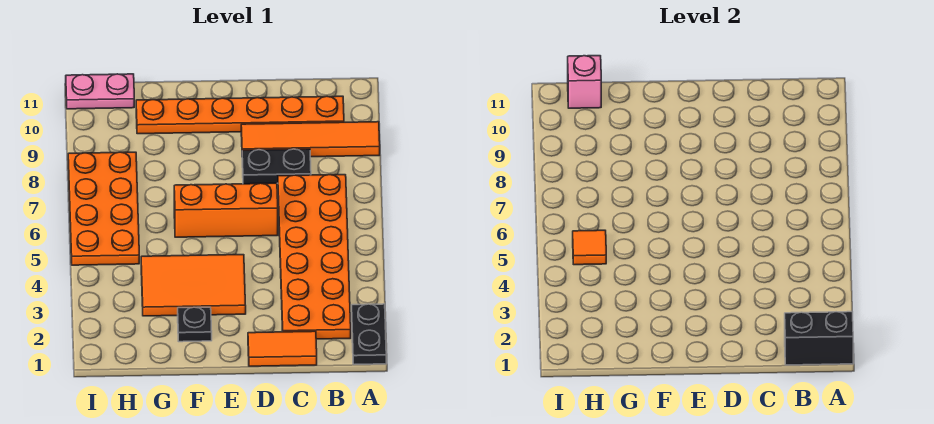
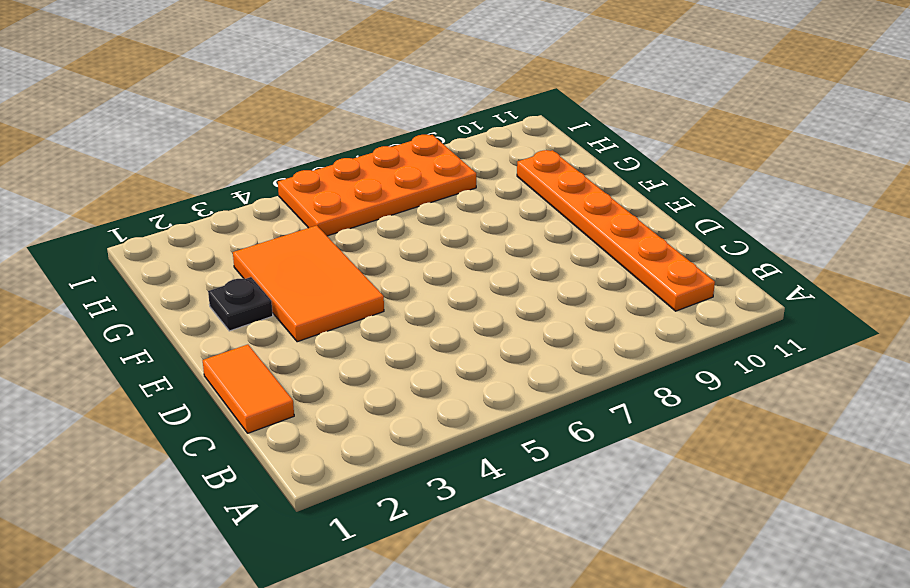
none -> black 1x2 plate [352,304,386,364]
none -> orange 1x4 tile [241,122,380,157]
none -> orange 2x6 plate [278,175,351,339]

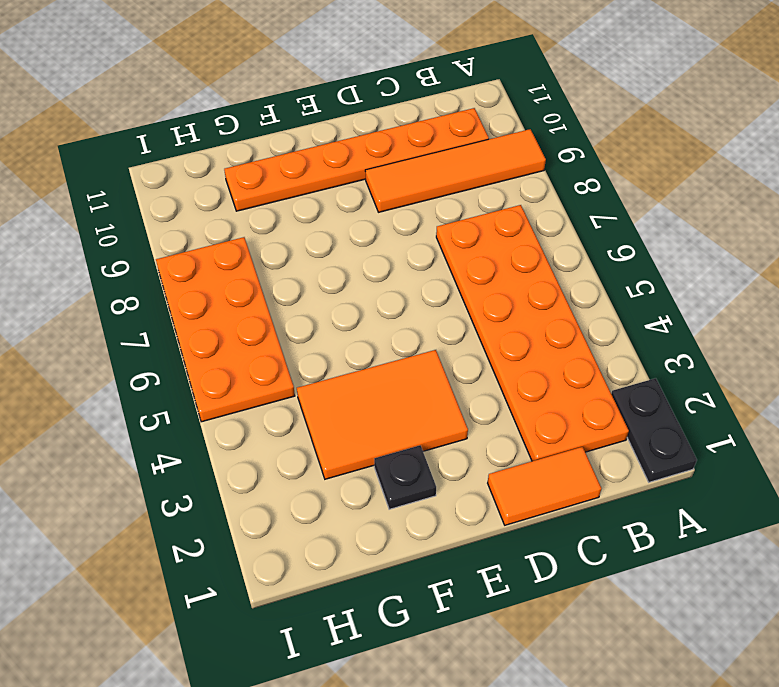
none -> black 1x2 plate [242,149,311,184]
none -> orange 1x3 brick [174,183,278,237]
none -> pink 1x2 plate [66,74,134,109]

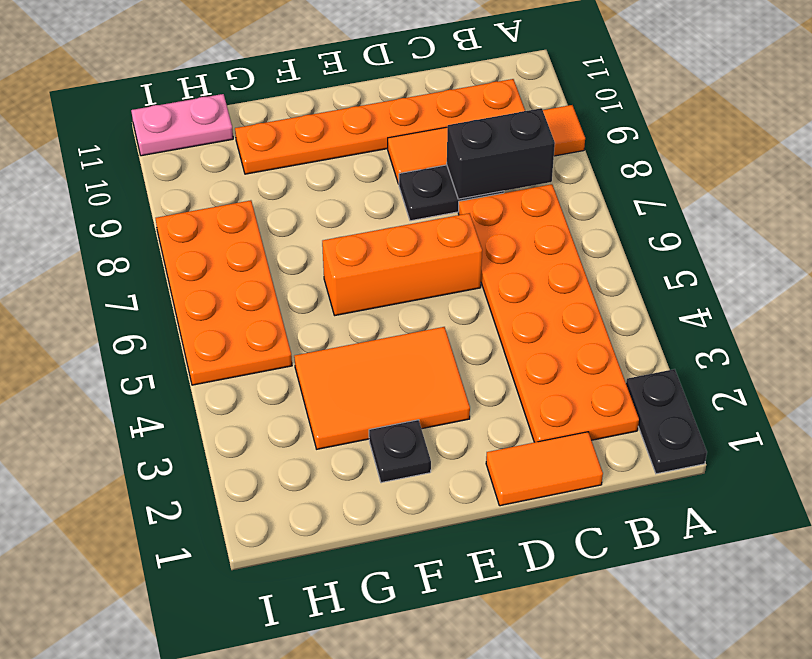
black 1x2 brick [447,108,555,199] -> black 1x2 brick moved to [785,312,853,365]
none -> orange 1x1 tile [573,230,606,265]
none -> pink 1x1 brick [568,56,601,108]

